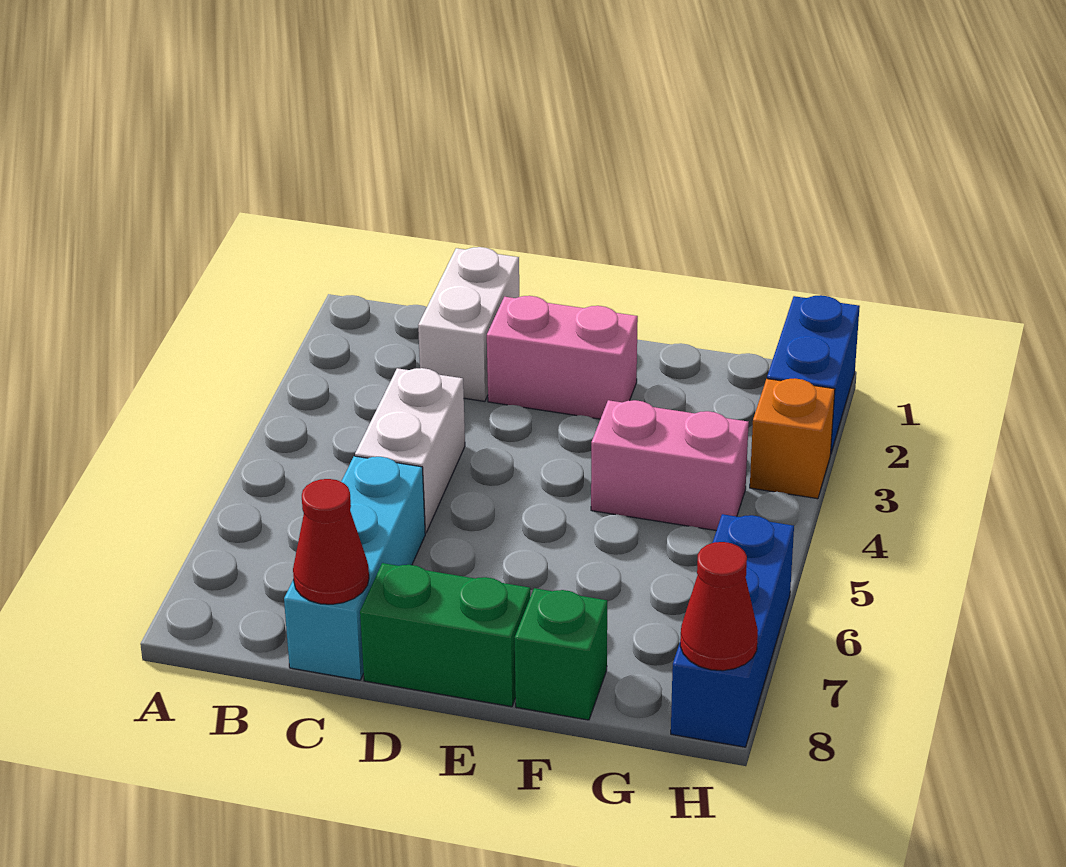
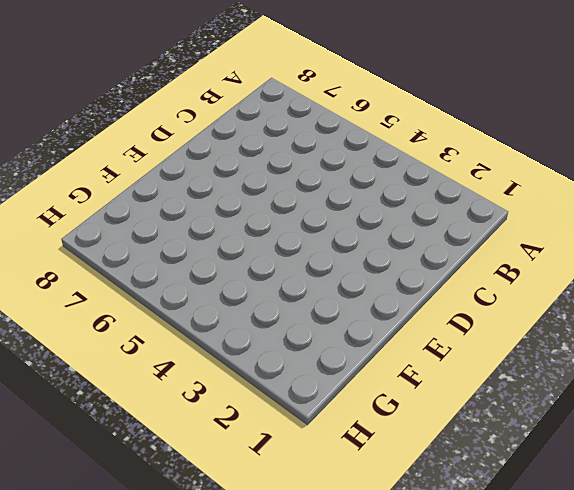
none -> white 1x2 brick [418,247,519,401]
none -> white 1x2 brick [355,368,465,533]
none -> cyan 1x3 brick [284,456,425,680]

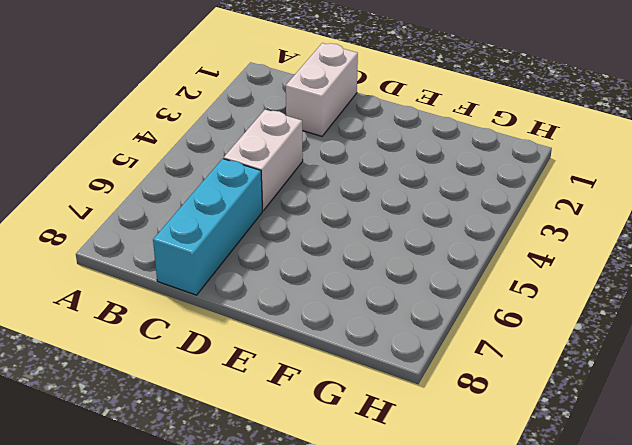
none -> pink 1x2 brick [487,296,638,419]
none -> green 1x2 brick [360,563,530,707]
none -> pink 1x2 brick [591,400,749,531]

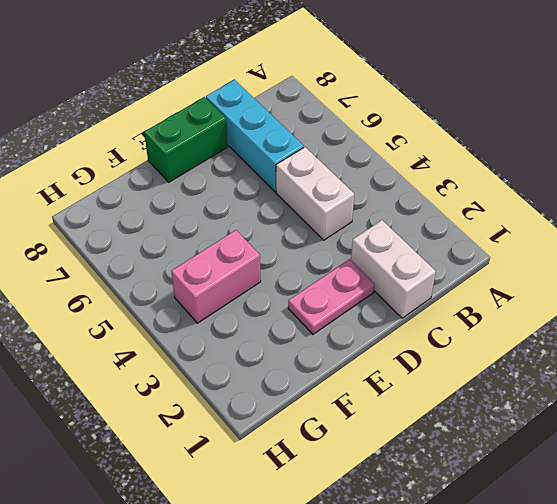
pink 1x2 plate [288,259,375,334] -> pink 1x2 brick [487,296,638,419]
none -> green 1x1 brick [515,588,607,720]
none -> blue 1x2 brick [767,295,860,452]
none -> orange 1x1 brick [750,378,835,499]

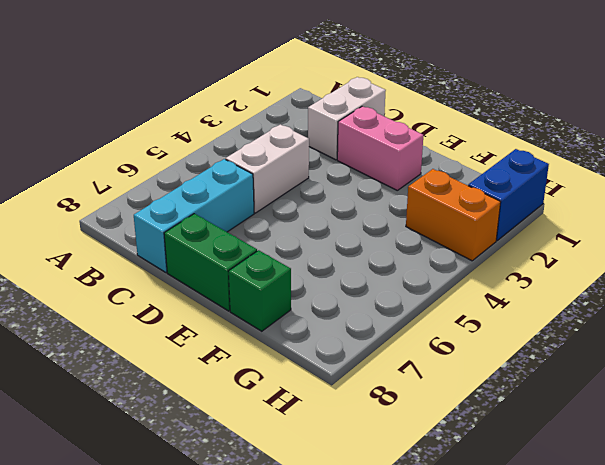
orange 1x2 brick [406,169,501,261] -> orange 1x1 brick [750,378,835,499]
none -> pink 1x2 brick [591,400,749,531]
none -> blue 1x3 brick [671,514,794,747]
none -> red 1x1 cone [293,479,369,604]

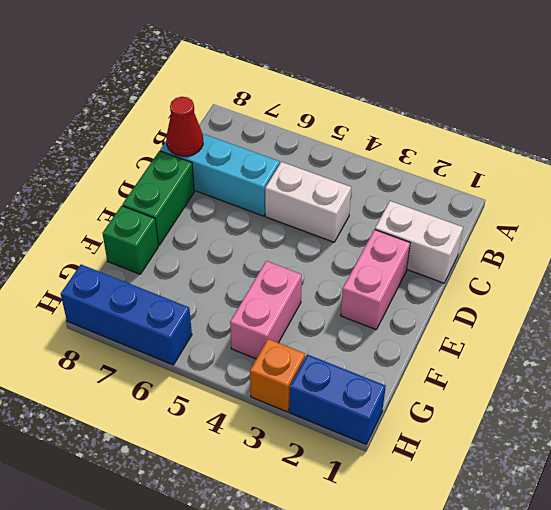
none -> red 1x1 cone [680,542,758,671]

